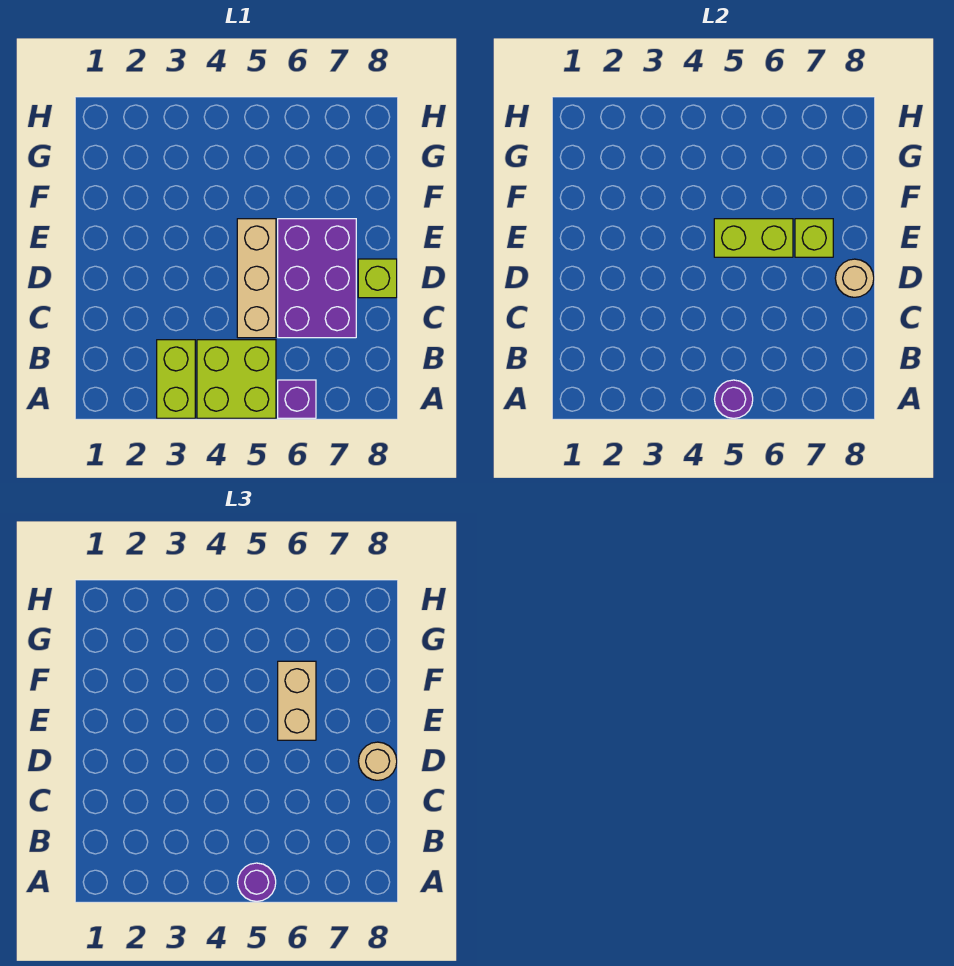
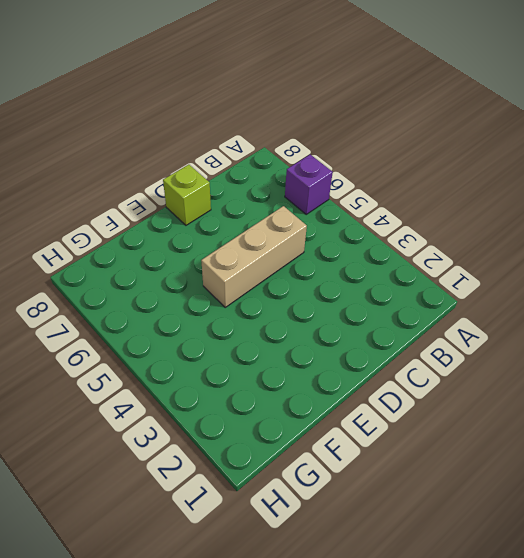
none -> lime 1x2 brick [157,340,195,418]
none -> lime 2x2 brick [197,340,276,418]
none -> purple 2x3 brick [278,219,356,338]

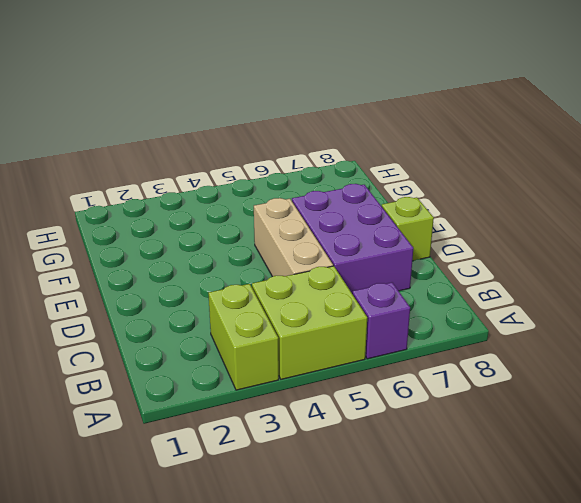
none -> purple 1x1 round brick [715,380,753,418]
none -> tan 1x1 round brick [835,259,874,297]
none -> lime 1x2 brick [714,219,793,257]

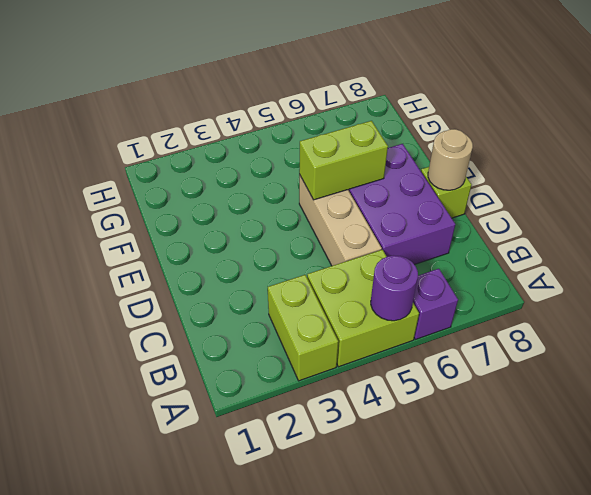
none -> lime 1x1 brick [795,219,833,257]
none -> purple 1x1 round brick [238,863,276,901]
none -> tan 1x1 round brick [358,742,397,780]

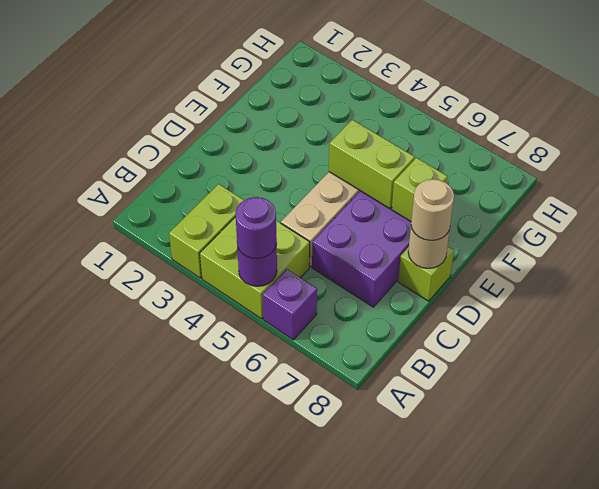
none -> tan 1x2 brick [278,661,316,740]

